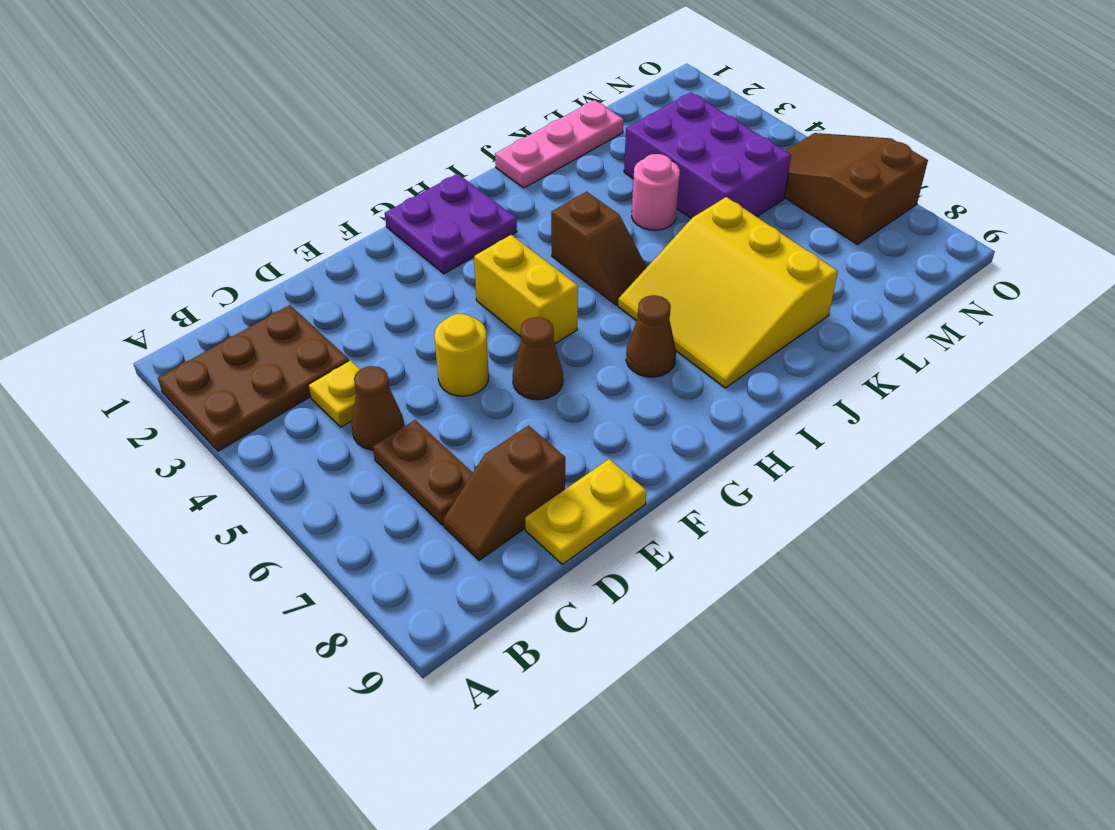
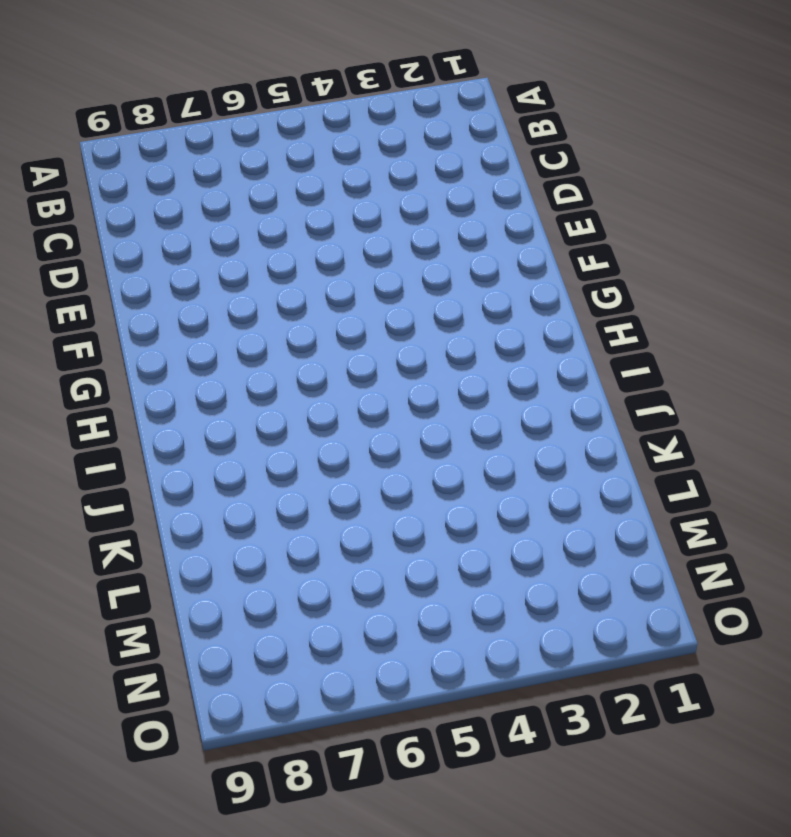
none -> brown 2x3 plate [158,305,349,451]
none -> yellow 1x1 plate [308,360,360,427]
none -> brown 1x1 cone [351,366,404,450]

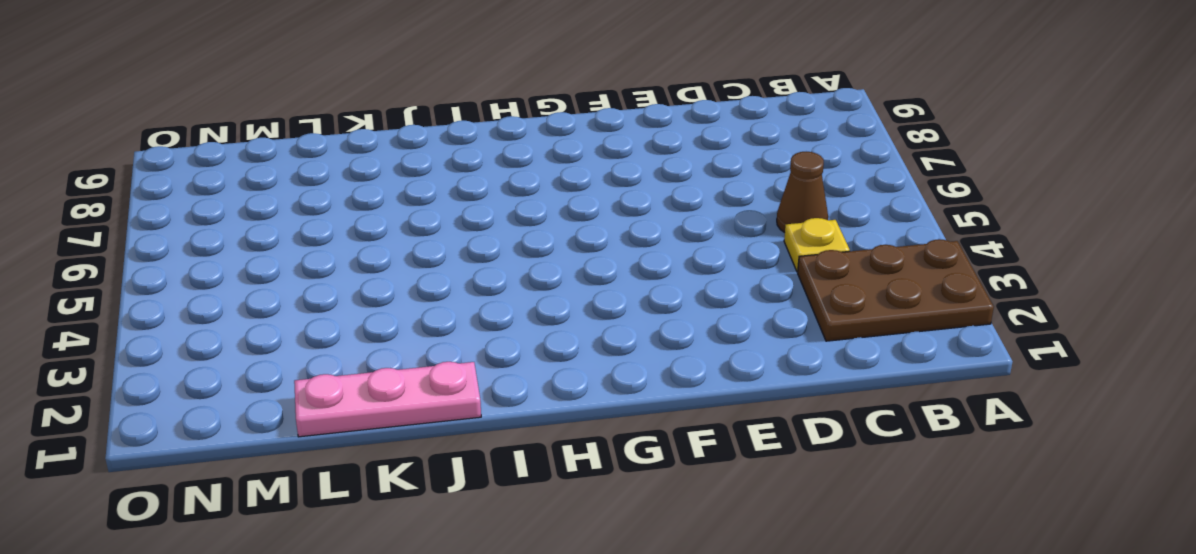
none -> brown 1x2 plate [373,420,473,525]
none -> brown 1x2 slope [443,426,565,560]
none -> yellow 1x2 plate [525,459,647,564]

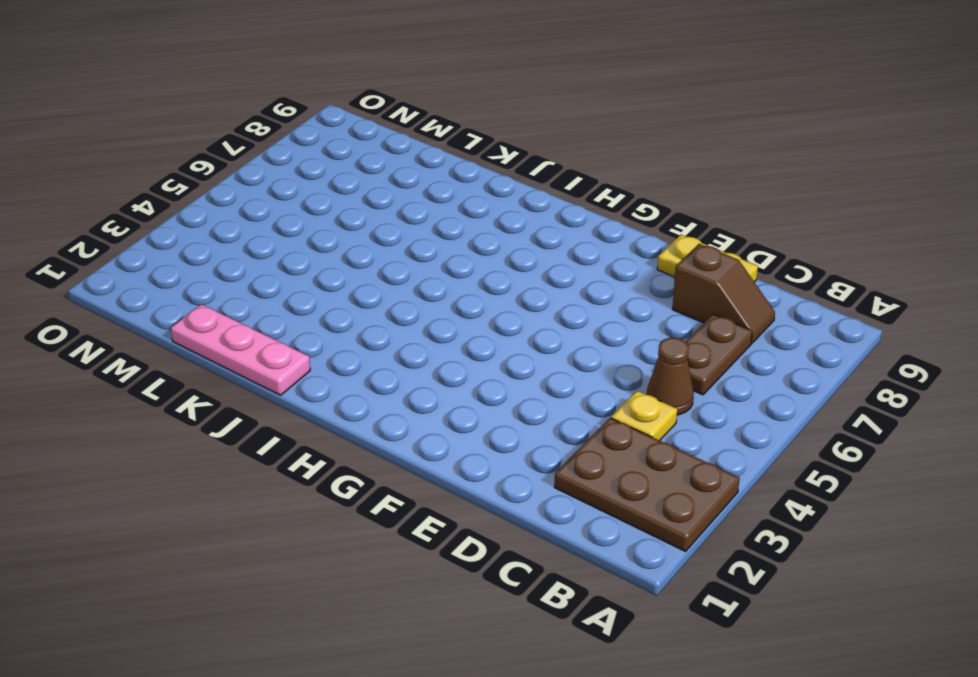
none -> yellow 1x1 round brick [434,314,489,396]
none -> brown 1x1 cone [513,317,563,400]
none -> purple 2x2 plate [385,174,517,274]

